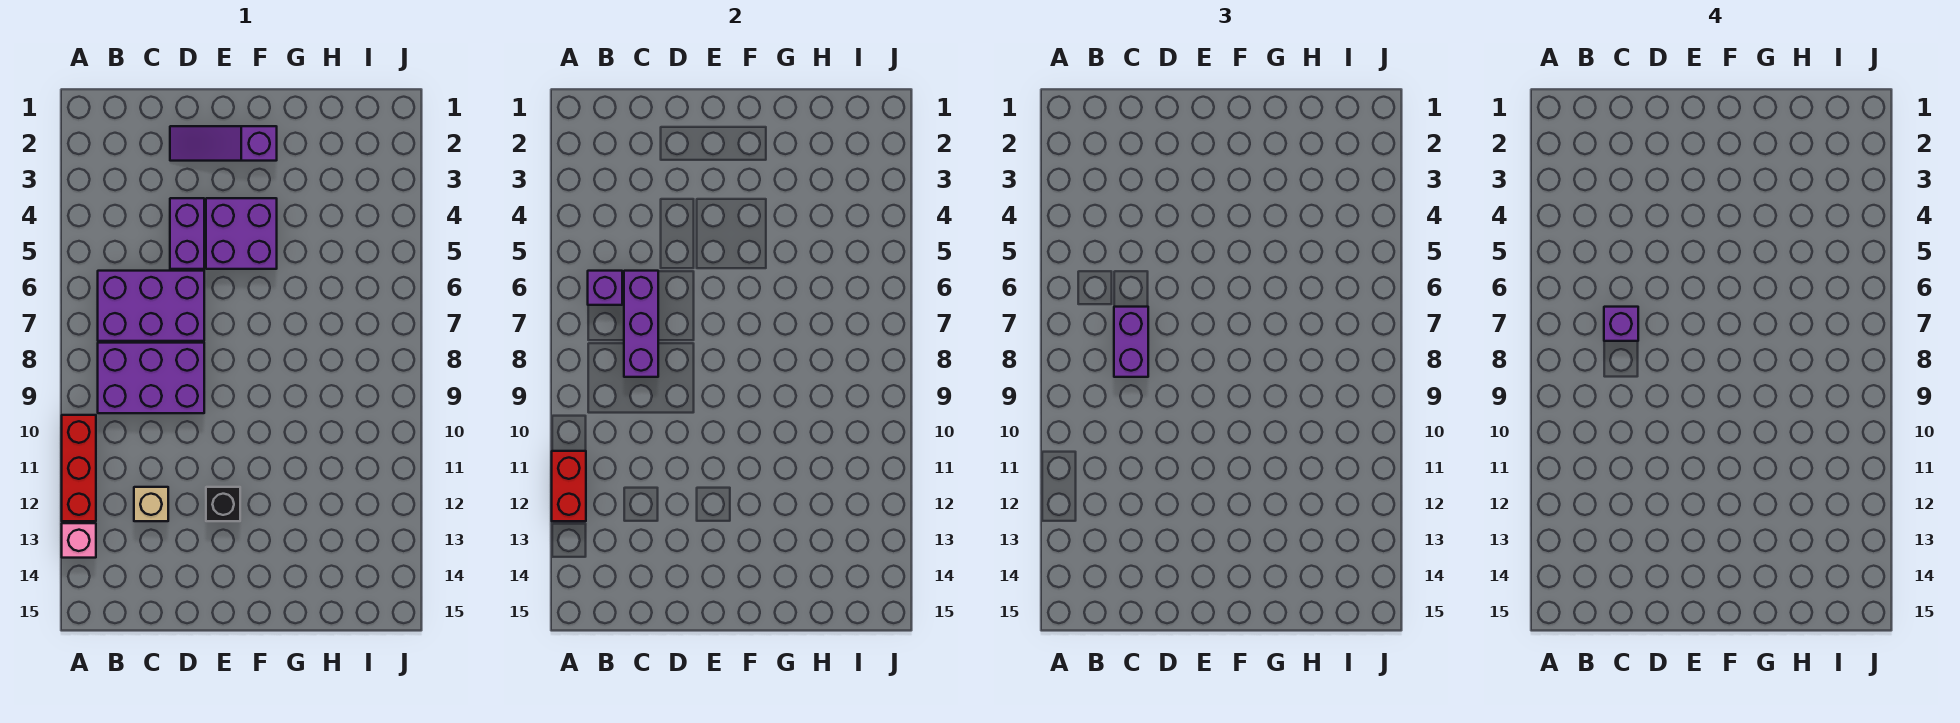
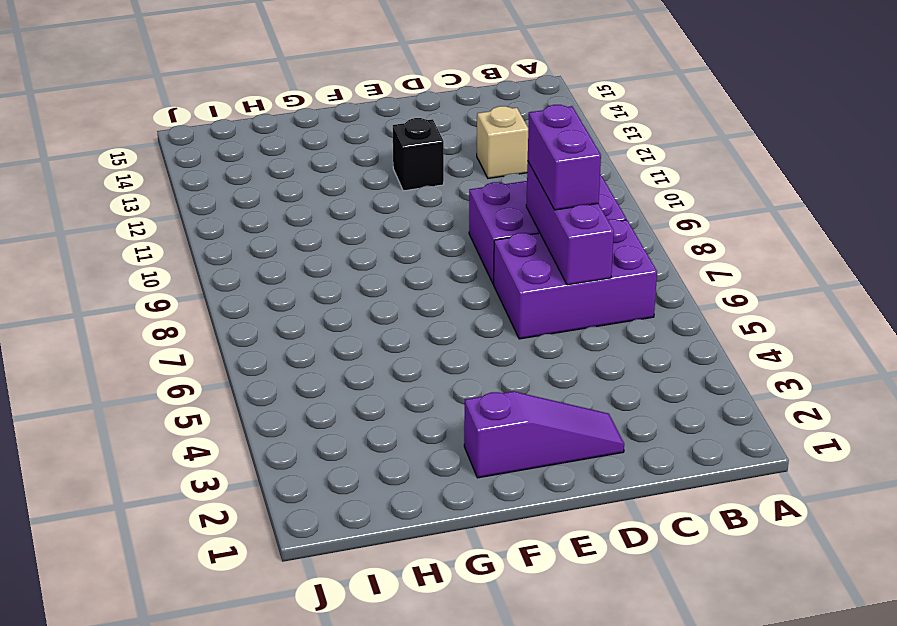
none -> red 1x3 brick [62,415,96,521]
none -> pink 1x1 brick [62,523,96,558]
none -> purple 1x2 brick [170,198,204,269]

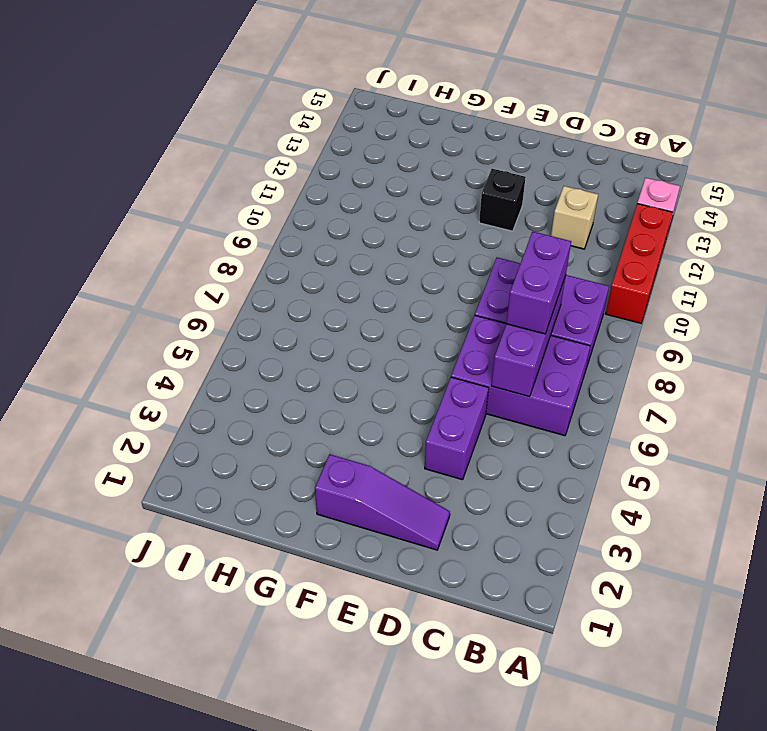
none -> purple 2x2 brick [206,198,277,269]
none -> red 1x2 brick [552,451,586,521]
none -> purple 1x1 brick [588,271,622,305]

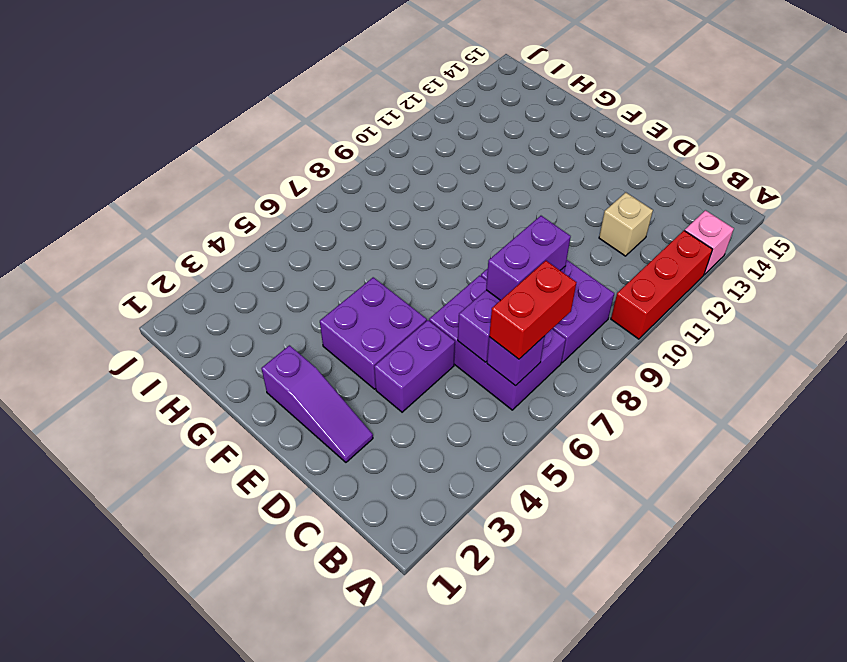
red 1x2 brick [489,261,577,359] -> red 1x2 brick moved to [552,451,586,521]
none -> black 1x1 brick [206,487,240,521]
none -> purple 1x1 brick [1604,307,1638,341]

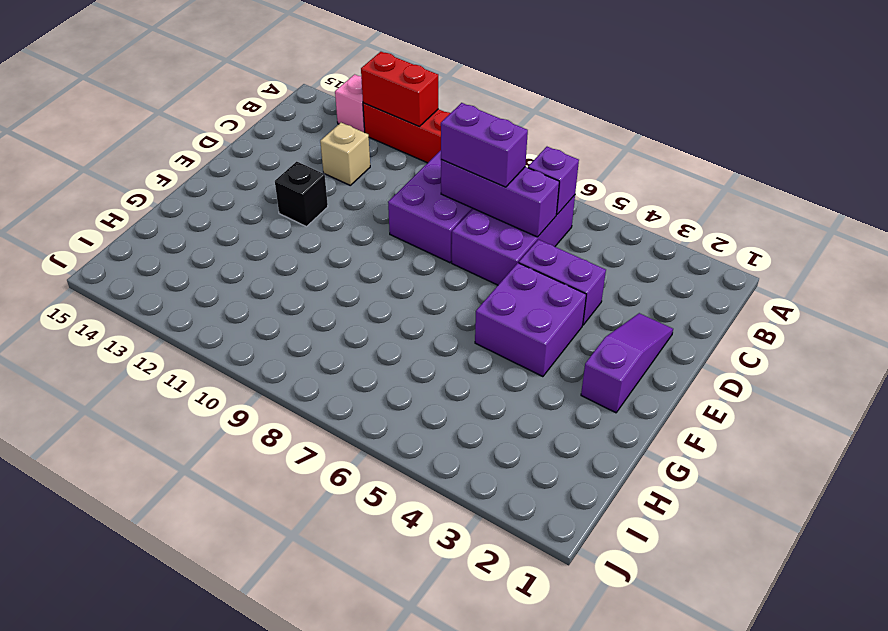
none -> purple 1x1 brick [1604,307,1638,341]

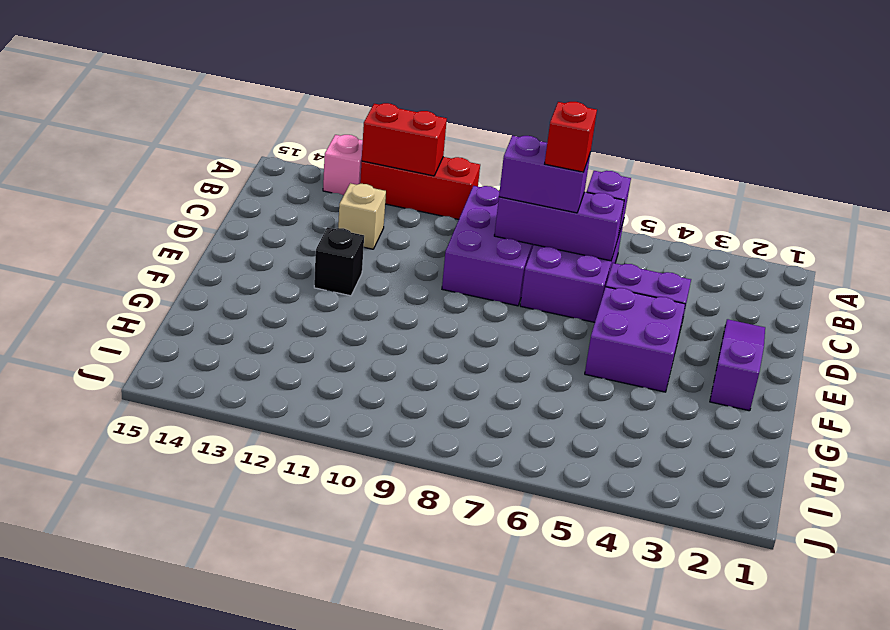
red 1x1 brick [545,102,597,172] -> purple 1x1 brick [1604,307,1638,341]

